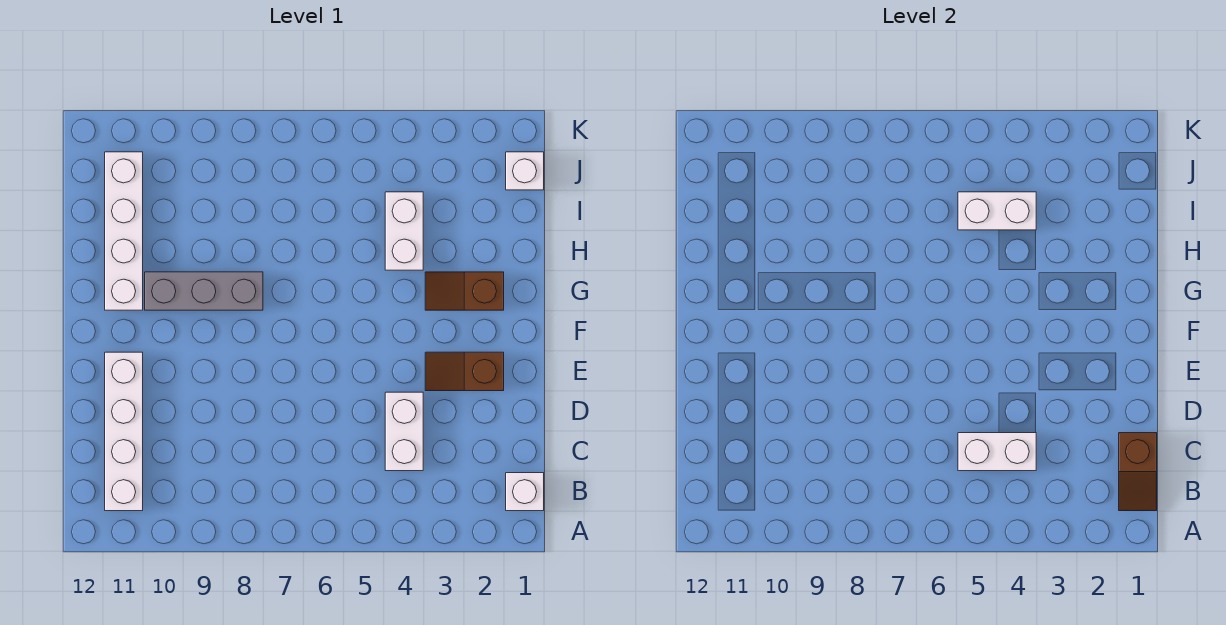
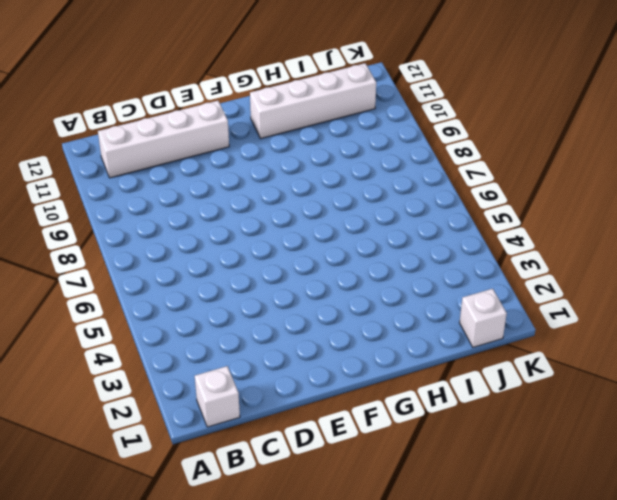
none -> white 1x2 brick [385,392,423,471]
none -> brown 1x2 slope [425,352,504,391]
none -> brown 1x2 slope [425,272,504,310]

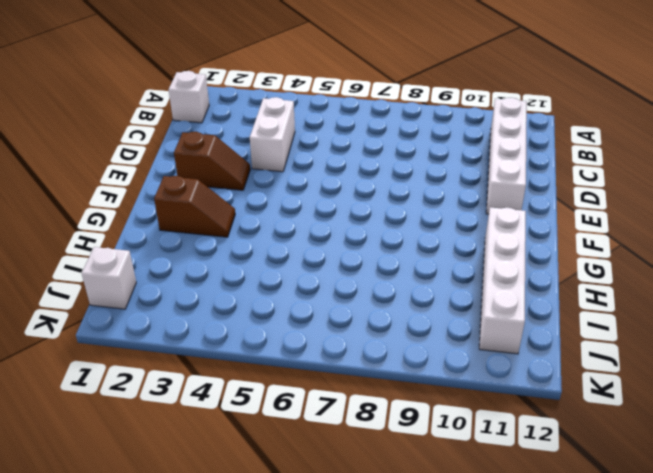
none -> grey 1x3 brick [145,272,263,310]
none -> white 1x2 brick [385,192,423,270]
none -> brown 1x2 slope [1119,433,1157,511]

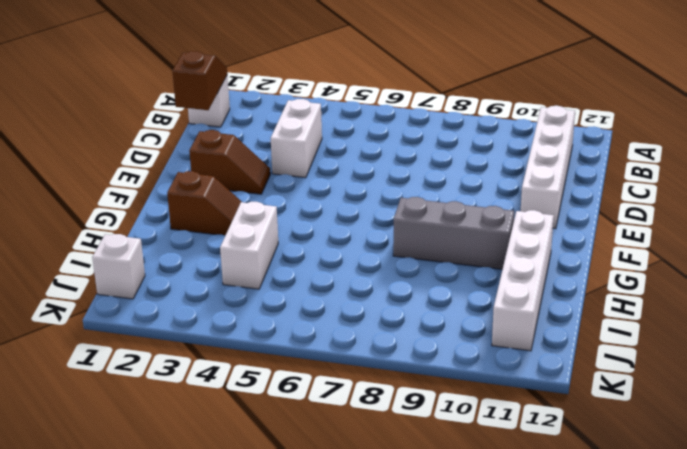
none -> white 1x2 brick [958,433,1036,471]
none -> white 1x2 brick [958,192,1036,230]

